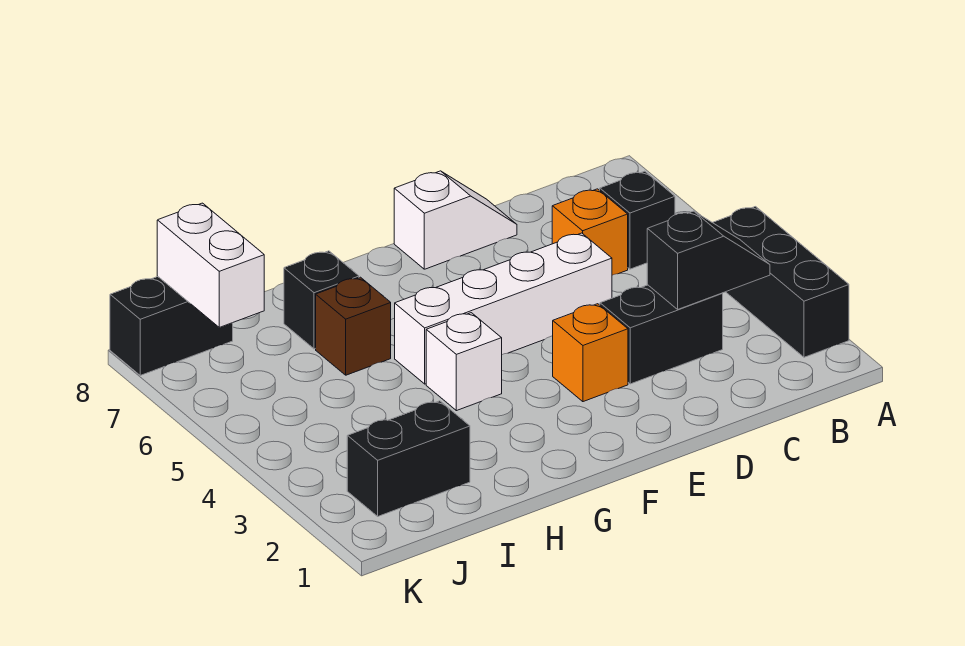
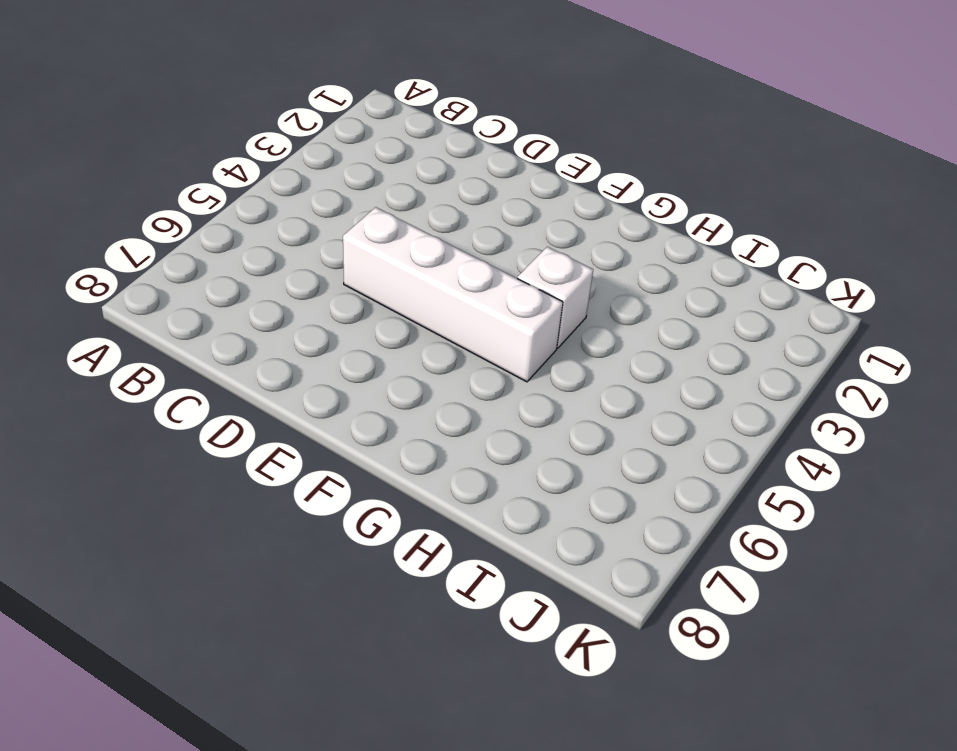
none -> black 1x3 brick [713,207,849,357]
none -> black 1x1 brick [600,171,675,269]
none -> black 1x2 brick [600,285,723,384]

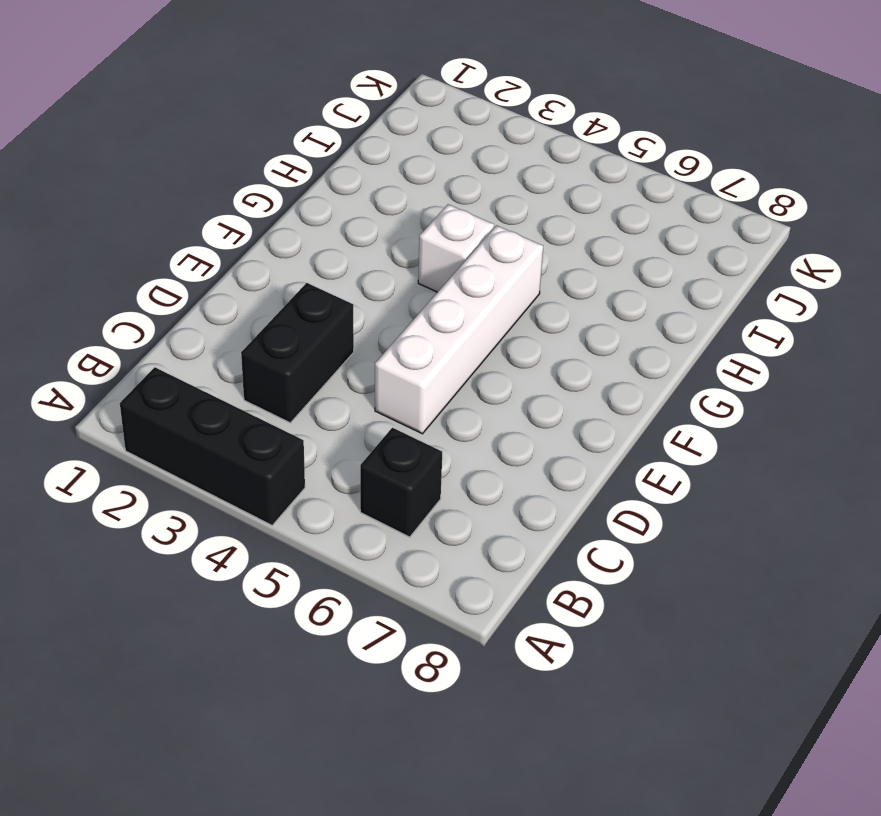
none -> orange 1x1 brick [552,189,628,275]
none -> white 1x2 slope [394,171,517,269]
none -> orange 1x1 brick [553,304,628,402]

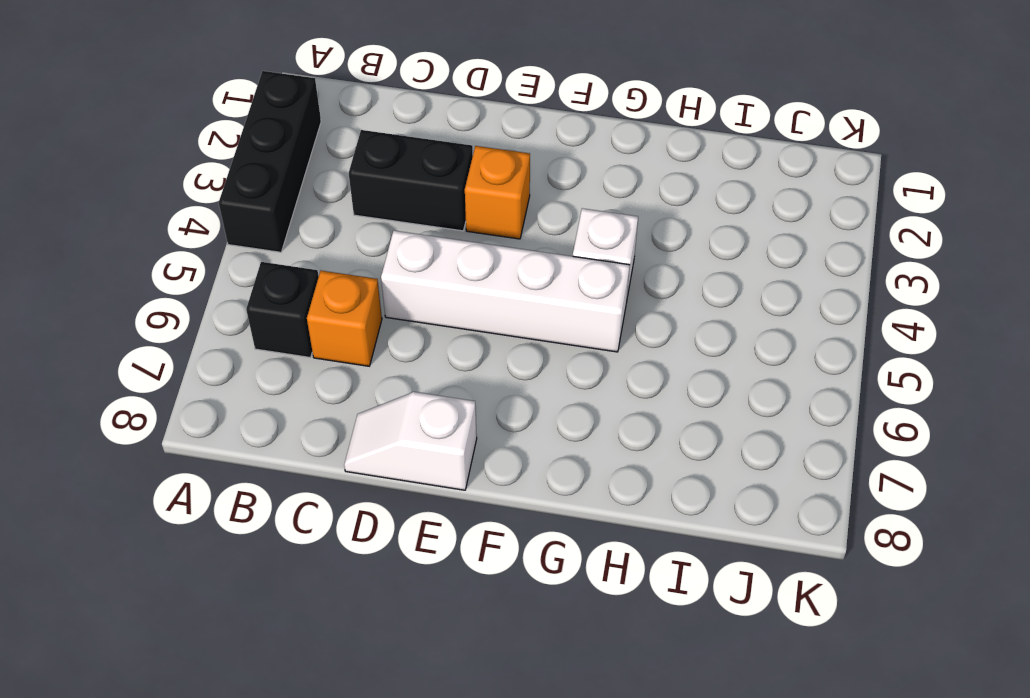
none -> brown 1x1 brick [316,277,391,375]
none -> black 1x1 brick [284,251,359,349]
none -> black 1x2 brick [347,401,470,516]

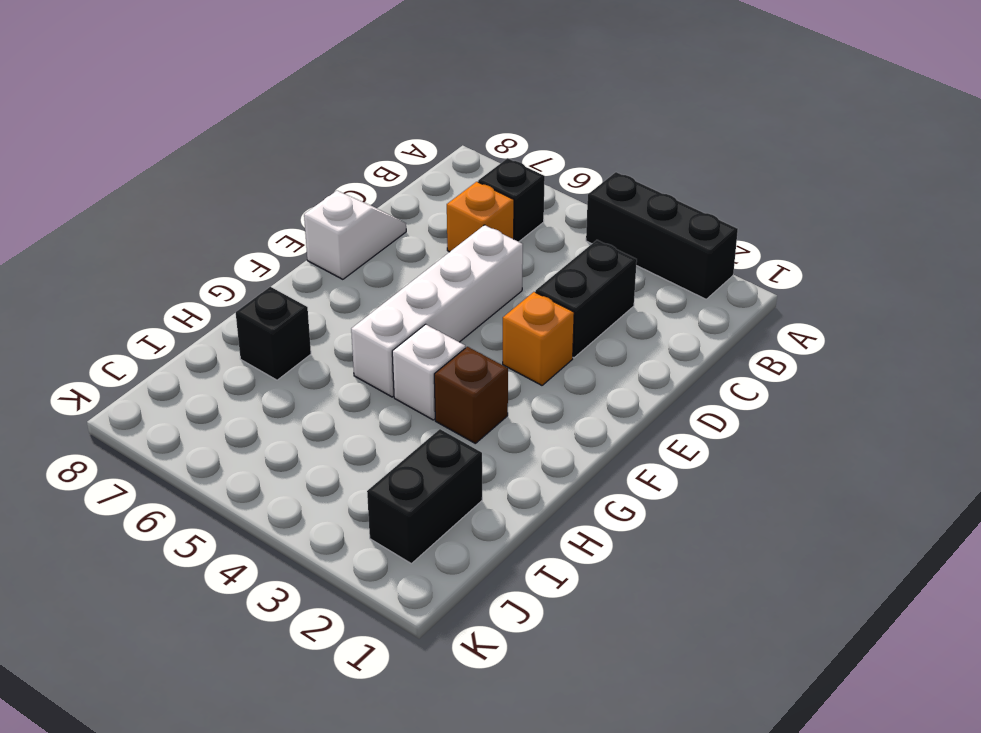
brown 1x1 brick [434,347,508,444] -> brown 1x1 brick moved to [316,277,391,375]
none -> black 1x2 brick [110,277,233,375]
none -> black 1x2 slope [647,211,770,309]
none -> white 1x2 brick [157,203,264,327]

